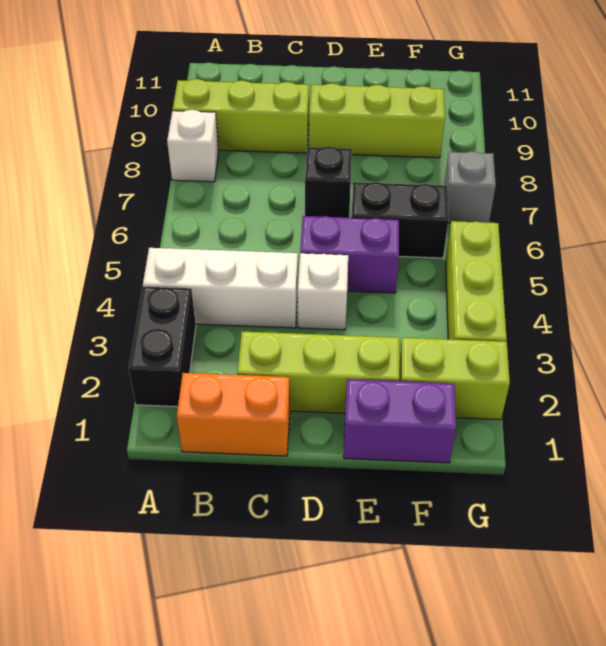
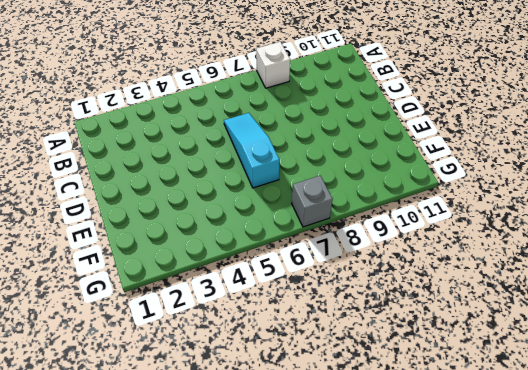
cyan 1x3 slope [224,113,279,188] -> black 1x2 brick [351,182,449,258]
none -> black 1x2 brick [129,287,196,407]
none -> white 1x3 brick [143,248,298,328]
none -> lime 1x3 brick [173,79,309,153]

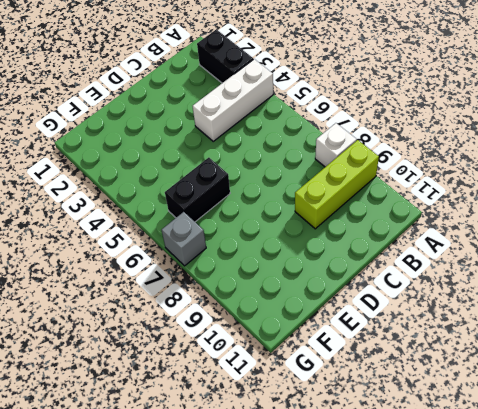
none -> orange 1x2 brick [177,373,290,456]
none -> lime 1x3 brick [237,332,399,413]
none -> white 1x1 brick [298,253,348,330]

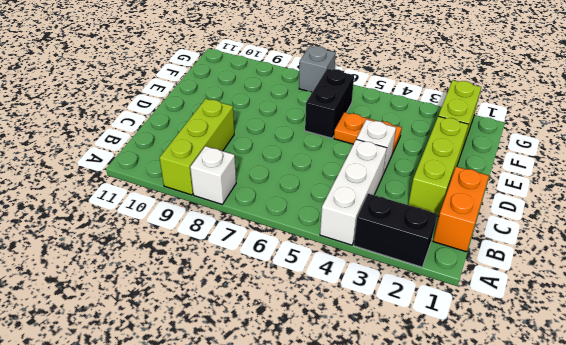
orange 1x2 plate [334,112,402,154] -> purple 1x2 brick [300,216,399,293]
none -> black 1x1 brick [305,146,352,218]
none -> lime 1x3 brick [309,83,445,158]
none -> purple 1x2 brick [344,379,456,463]

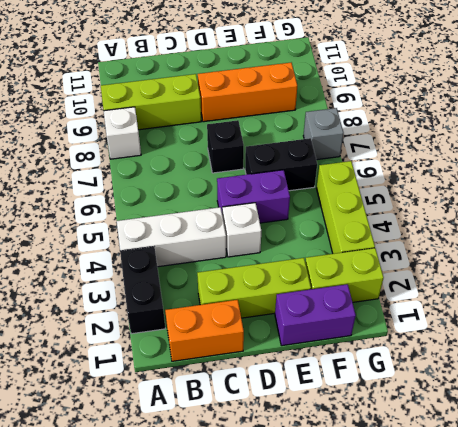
orange 1x3 brick [198,63,297,122] -> lime 1x3 brick [309,83,445,158]

